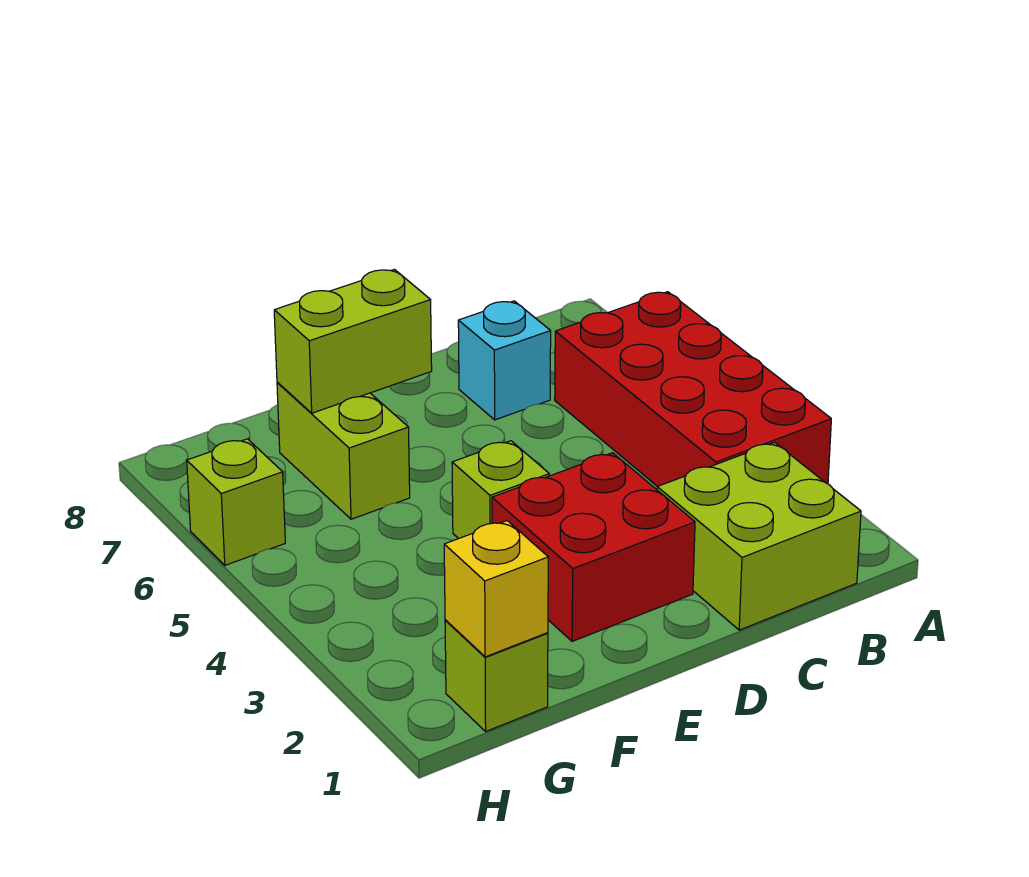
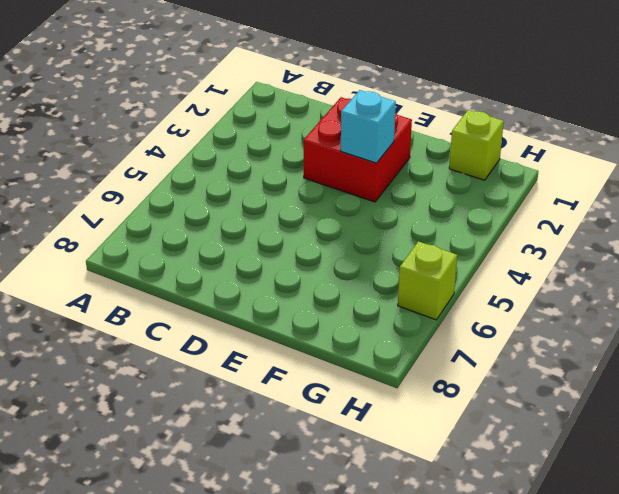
cyan 1x1 brick [341,90,396,163] -> cyan 1x1 brick moved to [458,301,551,420]
none -> red 2x4 brick [555,292,831,487]
none -> lime 2x2 brick [657,443,861,630]

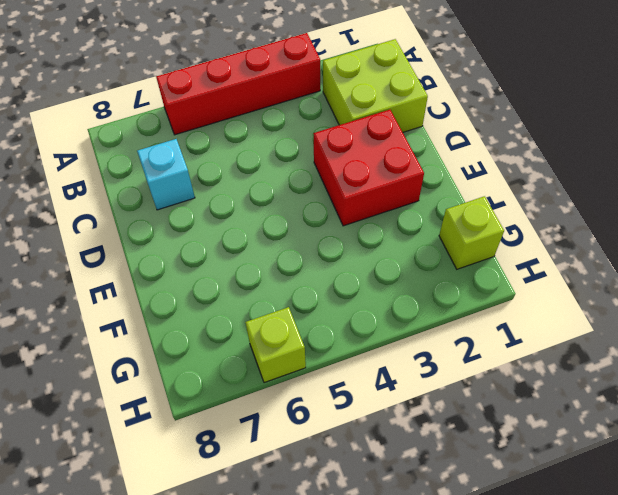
red 1x4 brick [156,33,320,135] -> red 2x4 brick [555,292,831,487]
none -> lime 1x1 brick [452,441,549,539]
none -> lime 1x2 brick [277,382,410,519]

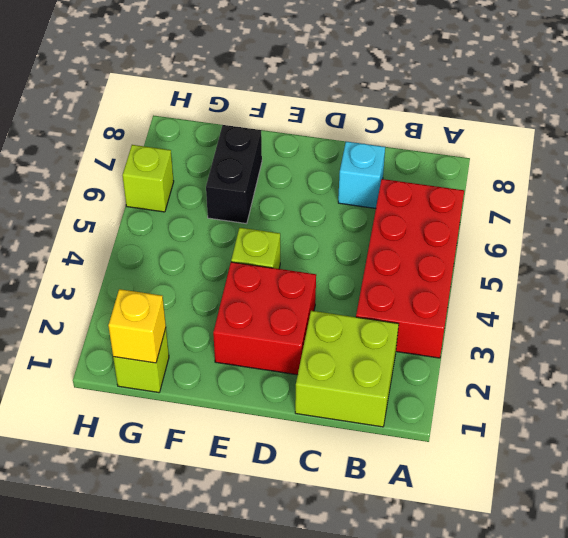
black 1x2 brick [206,125,262,224] -> lime 1x2 brick [277,382,410,519]
none -> lime 1x2 brick [274,270,432,413]

